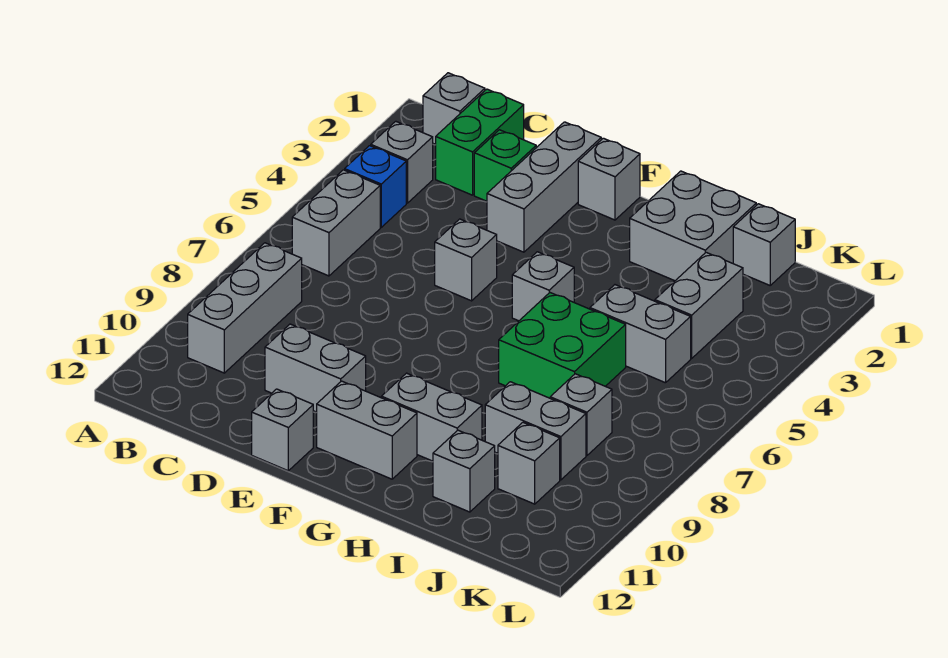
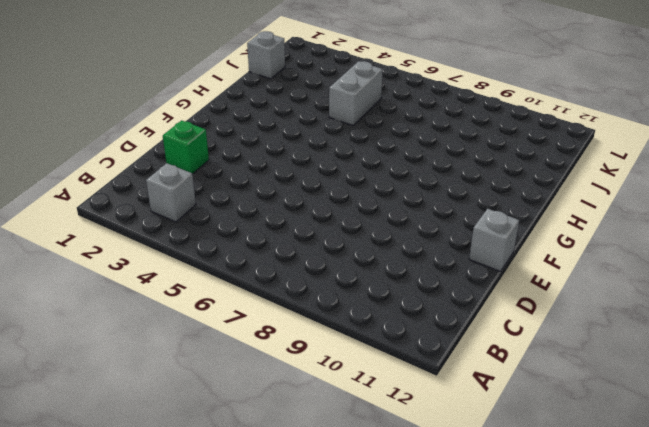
none -> grey 1x1 brick [423,73,485,144]
none -> blue 1x1 brick [345,146,406,227]
none -> grey 1x2 brick [292,170,380,276]

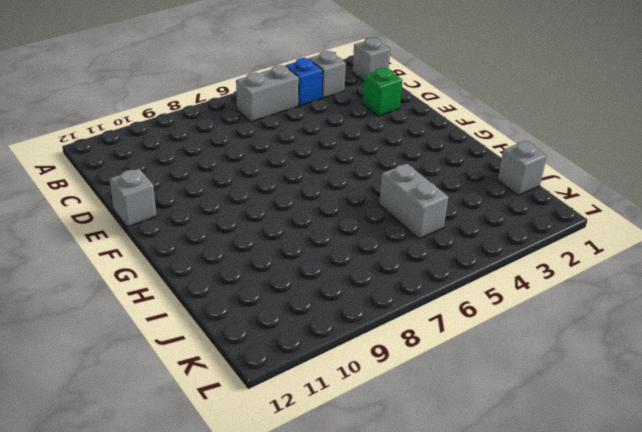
none -> grey 1x3 brick [188,243,302,373]
none -> green 1x2 brick [436,89,524,195]
none -> grey 1x2 brick [265,324,366,412]

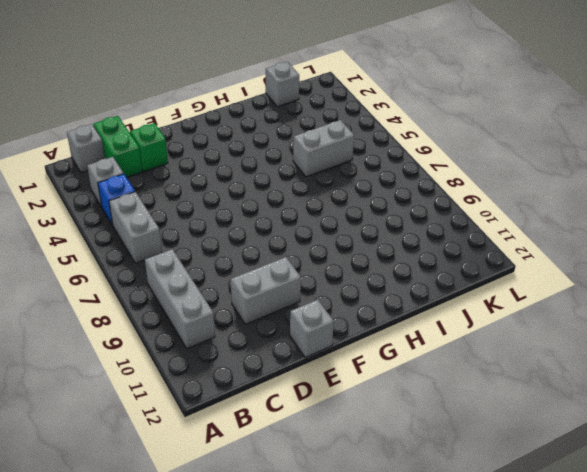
none -> grey 1x3 brick [487,122,601,252]
none -> grey 1x1 brick [435,219,497,301]
none -> grey 1x1 brick [578,138,640,220]

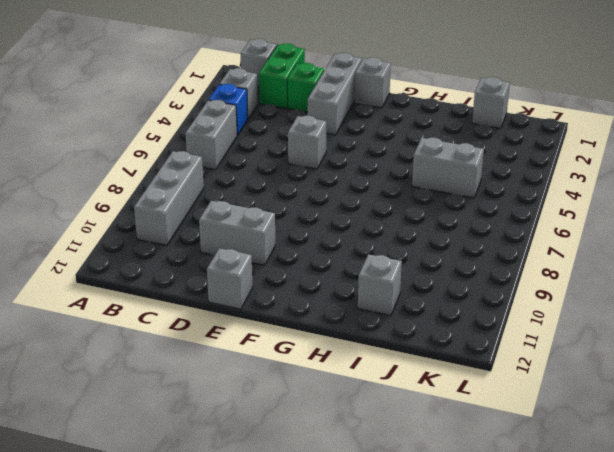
none -> grey 1x2 brick [317,381,417,479]
none -> grey 1x1 brick [512,252,574,321]
none -> grey 1x2 brick [381,373,482,461]

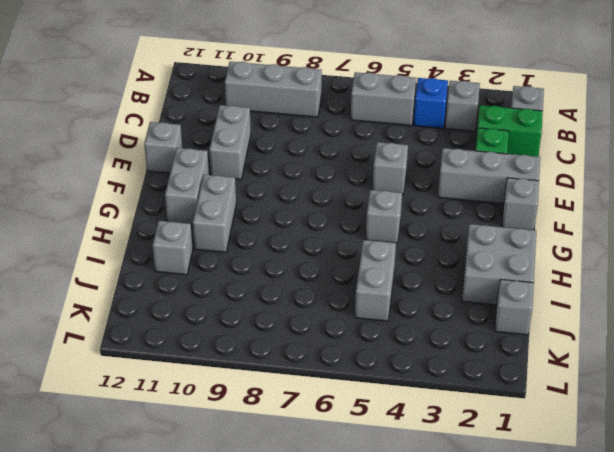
none -> green 2x2 brick [499,293,626,398]
none -> grey 1x2 brick [485,382,586,480]
none -> grey 1x2 brick [655,252,743,358]

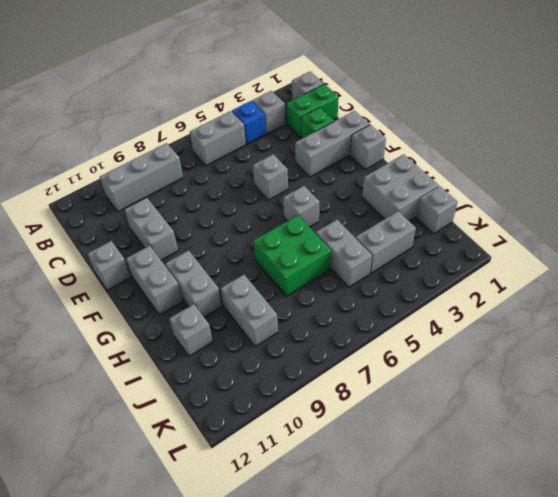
none -> grey 1x1 brick [550,374,612,455]
none -> grey 1x1 brick [498,423,560,504]

